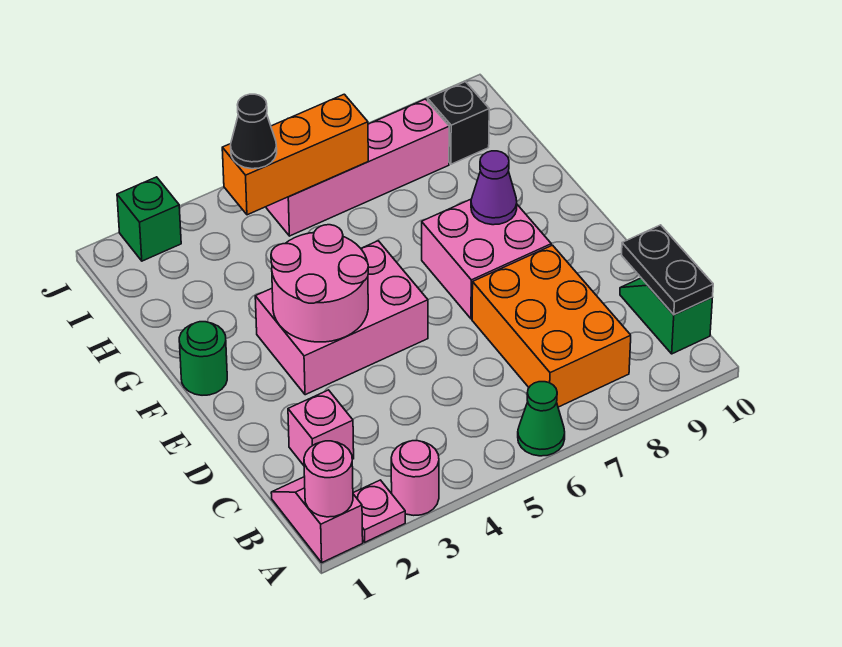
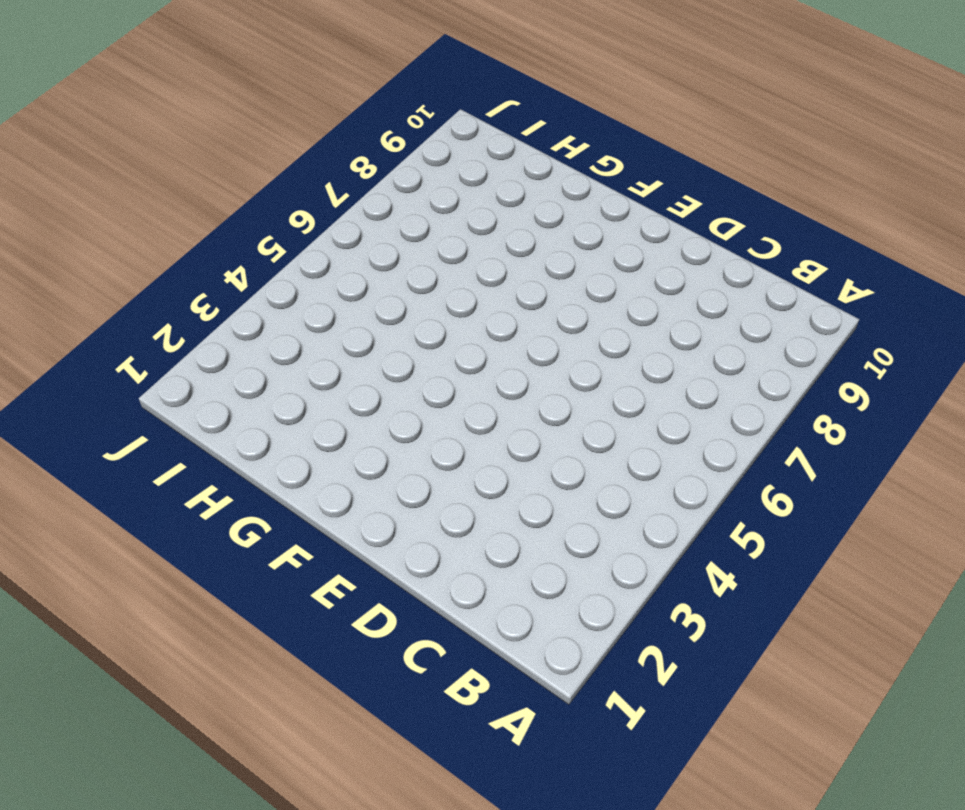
none -> pink 1x2 slope [271,477,363,562]
none -> pink 1x1 plate [353,480,405,542]
none -> pink 1x1 round brick [391,441,439,515]

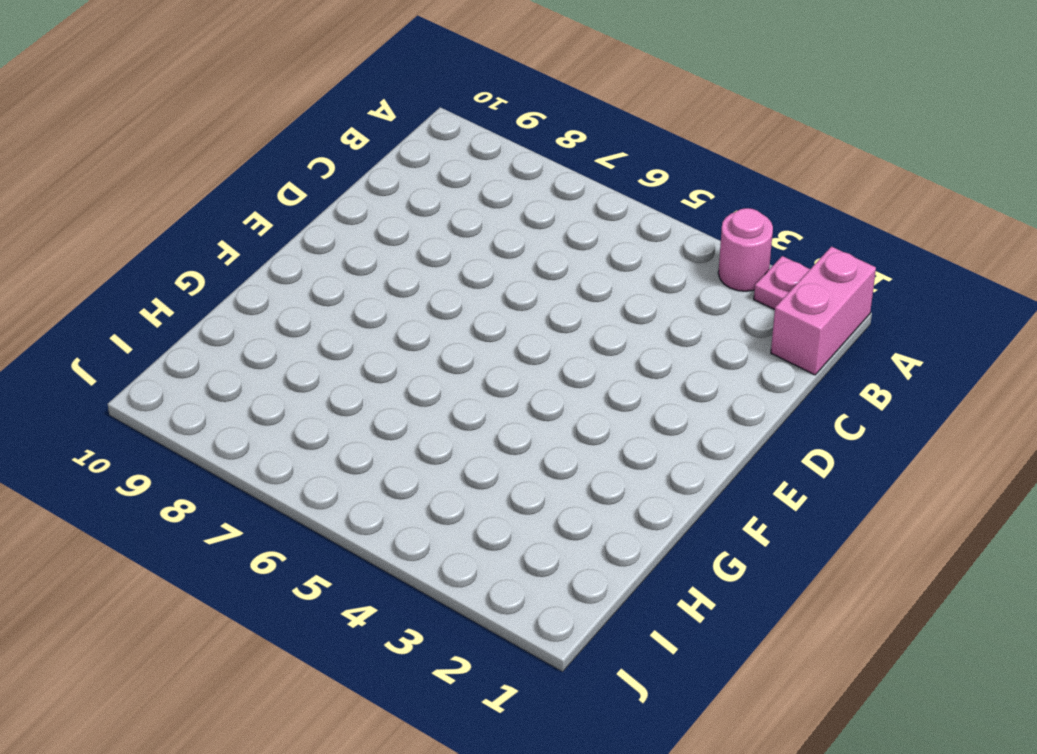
pink 1x2 brick [771,247,876,375] -> pink 1x2 slope [271,477,363,562]
none -> green 1x1 cone [518,382,565,456]
none -> orange 2x3 brick [472,245,631,407]
none -> green 1x2 slope [620,278,712,354]

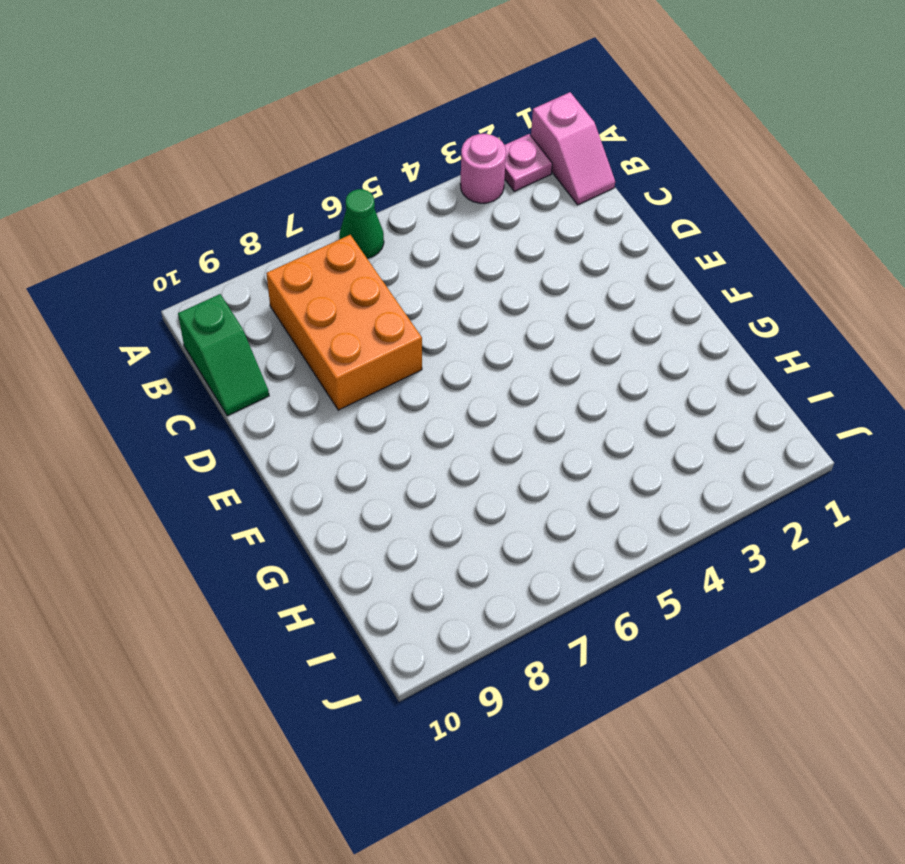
none -> pink 1x1 brick [288,390,354,465]
none -> pink 2x3 brick [255,241,428,395]
none -> pink 2x2 brick [422,199,551,319]

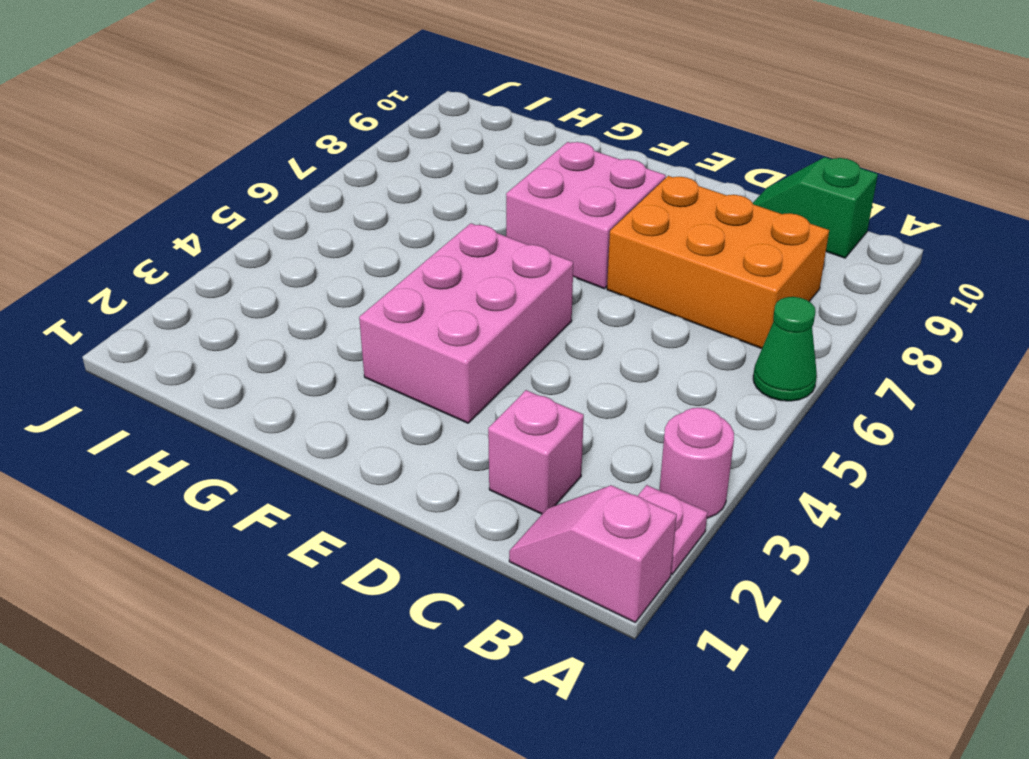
none -> green 1x1 round brick [179,322,227,395]
none -> pink 1x4 brick [266,99,449,236]
none -> black 1x1 brick [428,82,489,164]

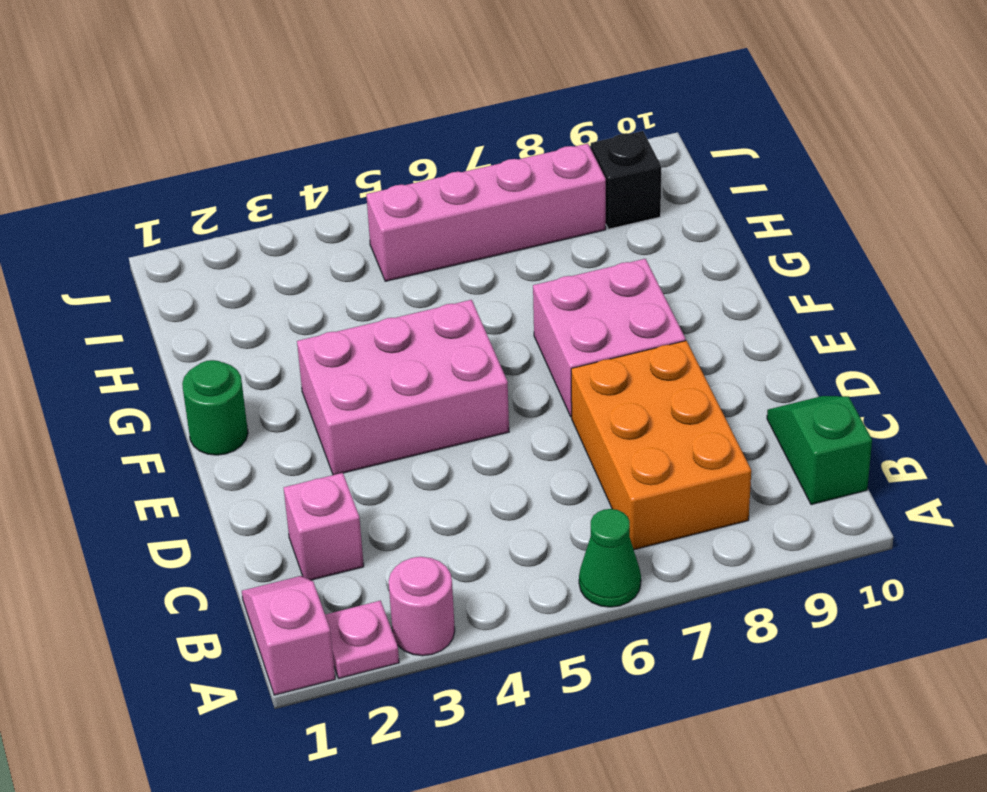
none -> green 1x1 brick [117,177,181,261]
none -> pink 1x1 round brick [304,441,353,517]
none -> black 1x2 plate [622,225,713,315]

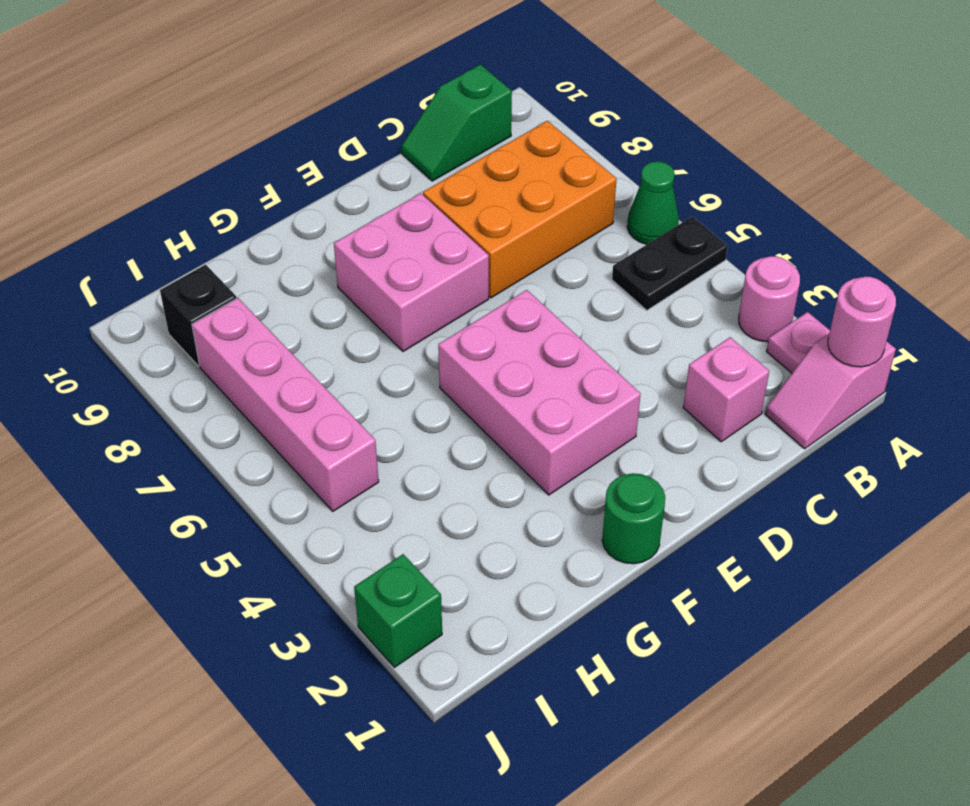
black 1x2 plate [612,216,728,310] -> black 1x2 plate moved to [622,225,713,315]
none -> pink 2x2 round brick [271,225,368,342]
none -> purple 1x1 cone [471,151,517,225]
none -> orange 1x3 brick [222,94,368,215]

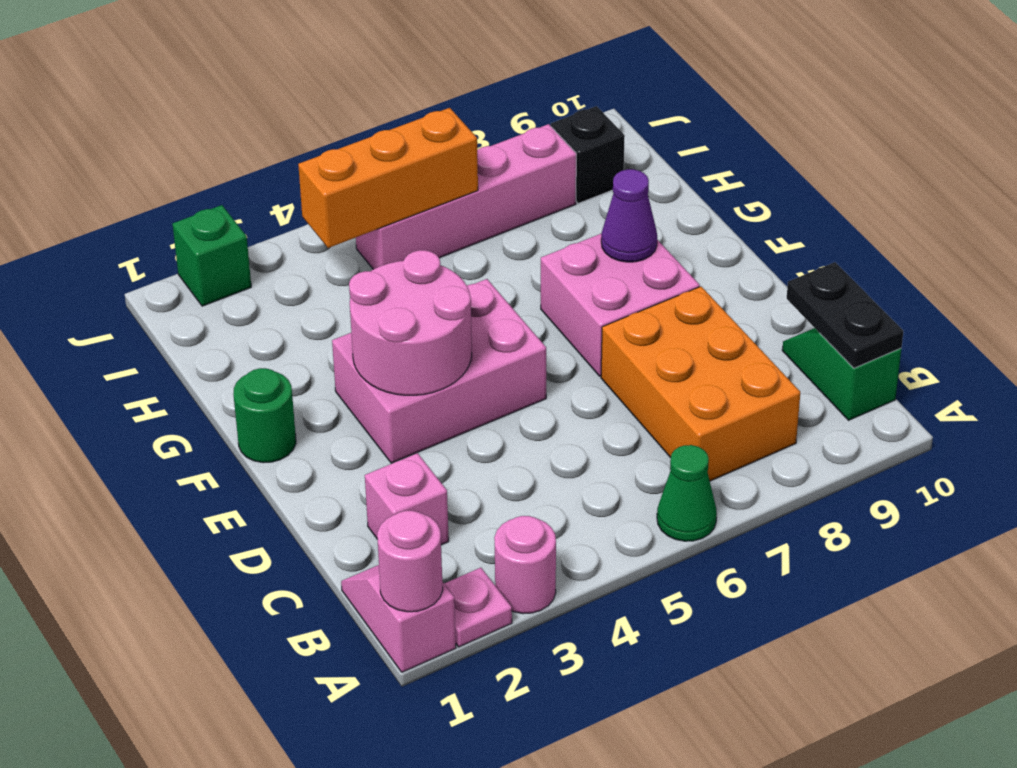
none -> black 1x1 cone [231,94,277,169]

